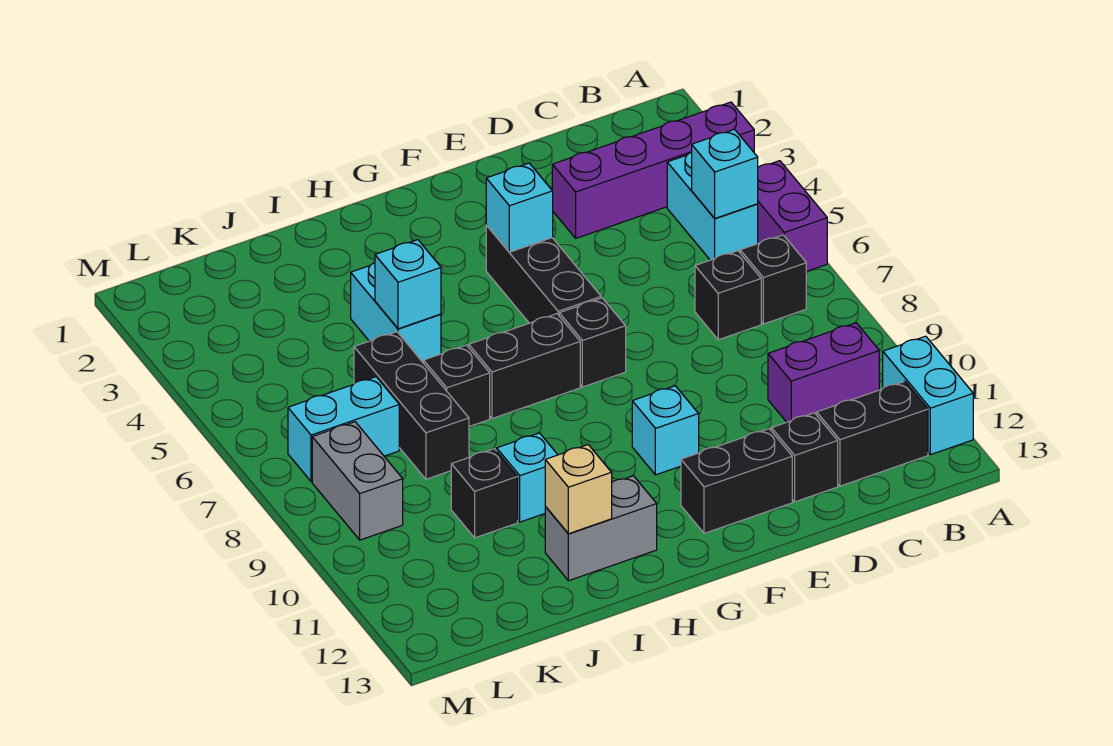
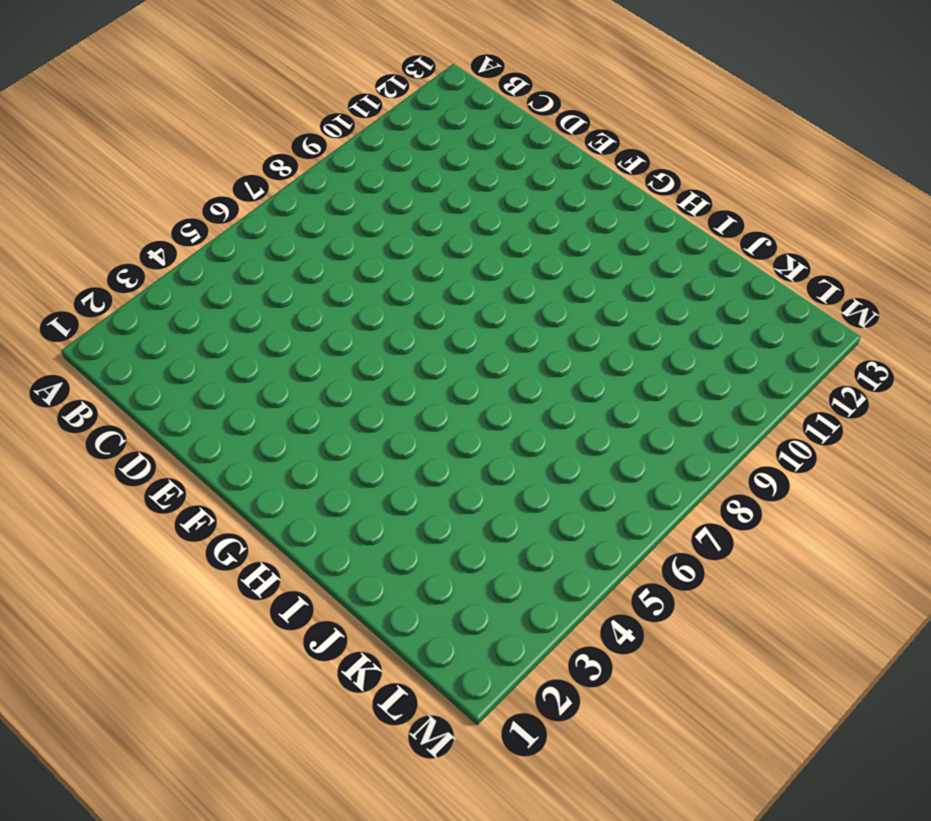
none -> purple 1x4 brick [552,102,754,238]
none -> purple 1x2 brick [758,161,827,271]
none -> cyan 1x2 brick [883,336,973,455]

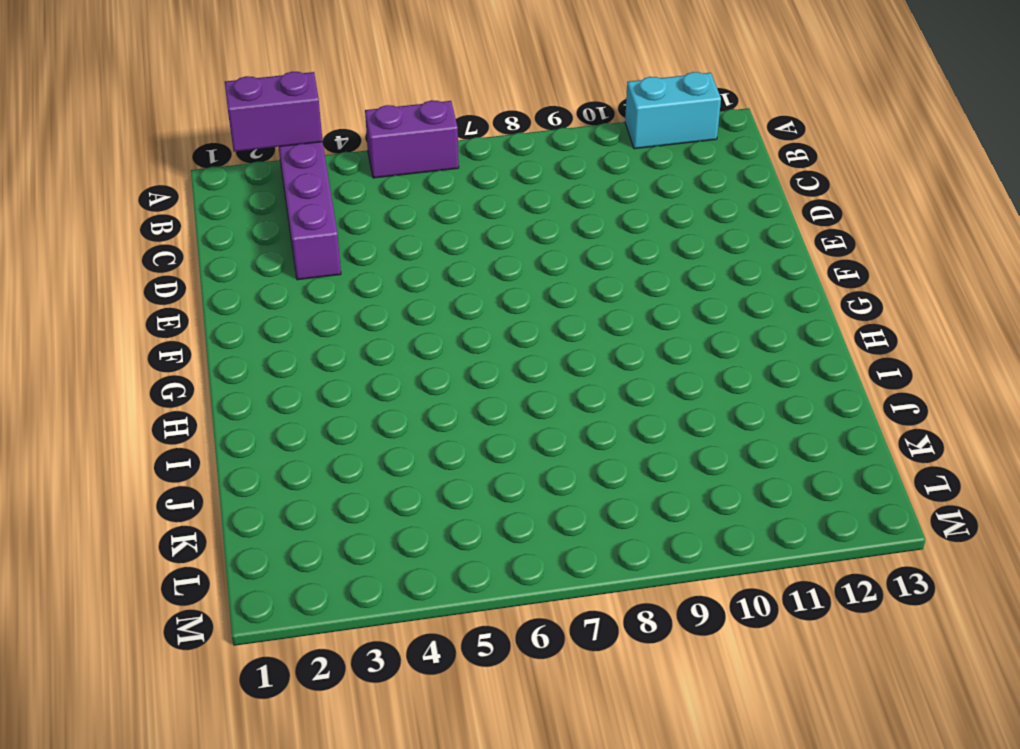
purple 1x2 brick [225,72,323,152] -> purple 1x2 brick turned to [768,323,879,422]
none -> cyan 1x2 brick [667,152,758,260]
none -> black 1x1 brick [740,235,806,324]
none -> black 1x2 brick [817,381,928,486]

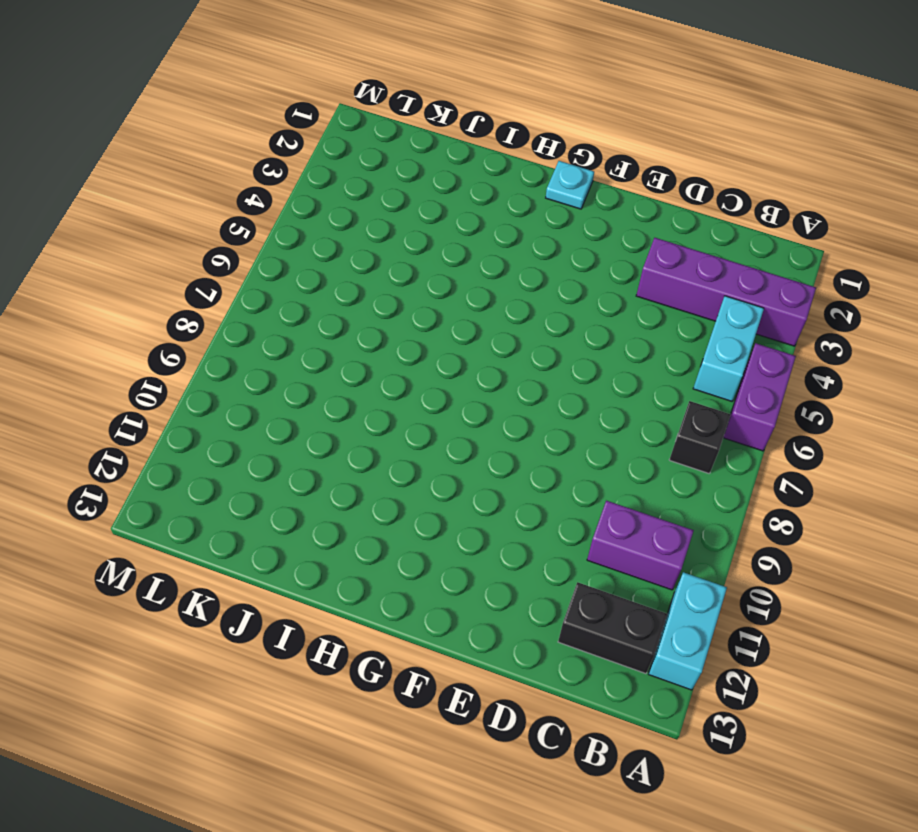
cyan 1x1 plate [546,161,594,209] -> none
none -> black 1x1 brick [695,251,761,340]
none -> black 1x1 brick [771,413,838,502]
none -> black 1x2 brick [681,429,792,533]

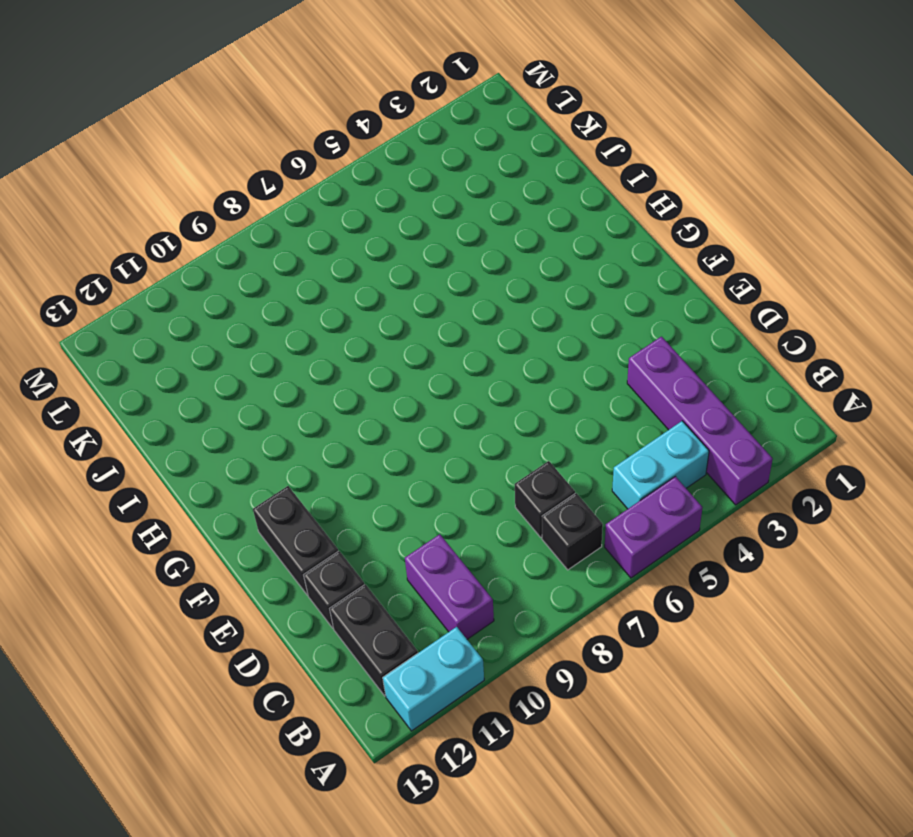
none -> black 1x3 brick [486,225,601,323]
none -> black 1x1 brick [559,298,626,387]
none -> cyan 1x1 brick [632,386,699,475]

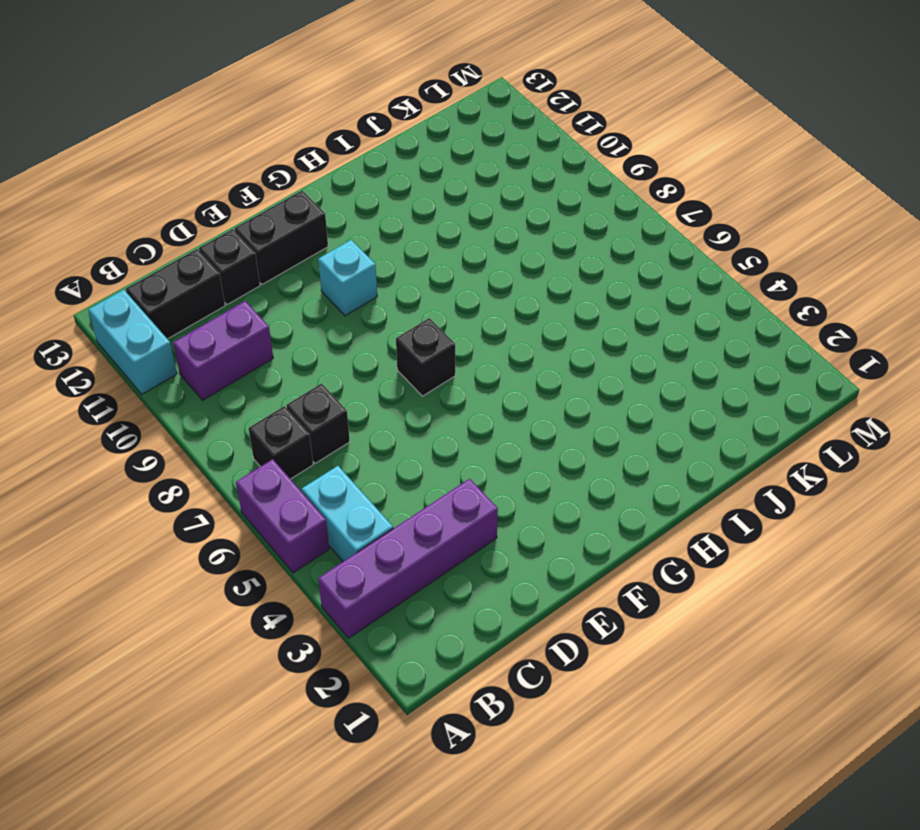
none -> black 1x3 brick [486,225,601,323]
none -> black 1x2 brick [469,314,580,419]
none -> grey 1x2 brick [545,476,657,581]

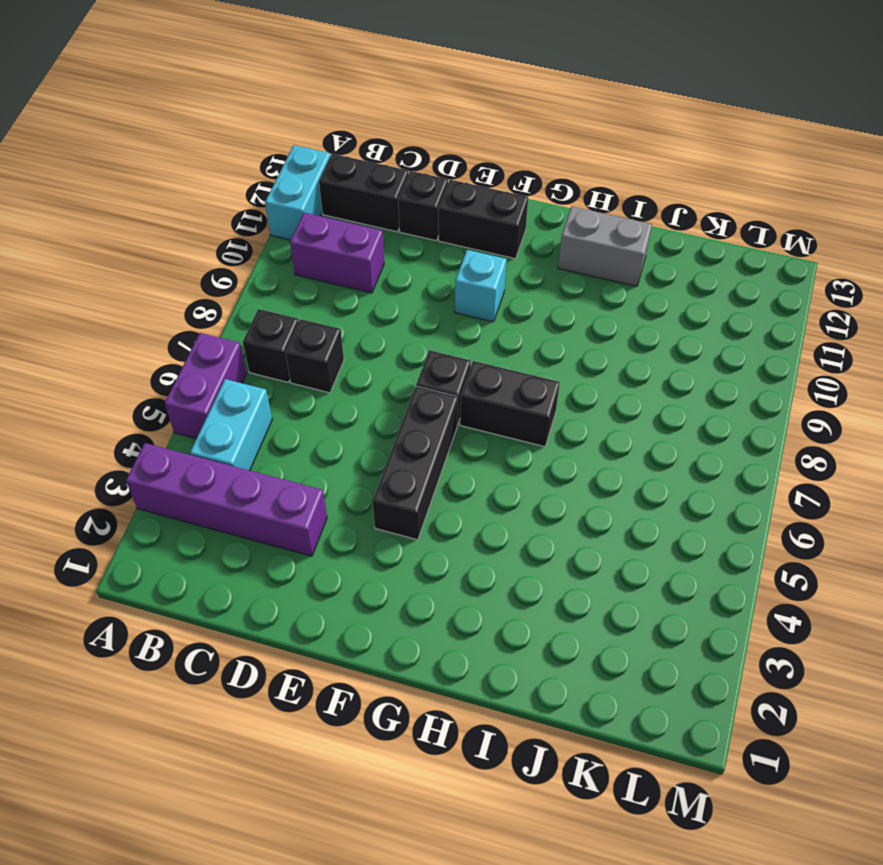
none -> cyan 1x2 brick [351,262,441,363]
none -> black 1x1 brick [424,345,490,427]
none -> cyan 1x1 brick [497,433,558,522]

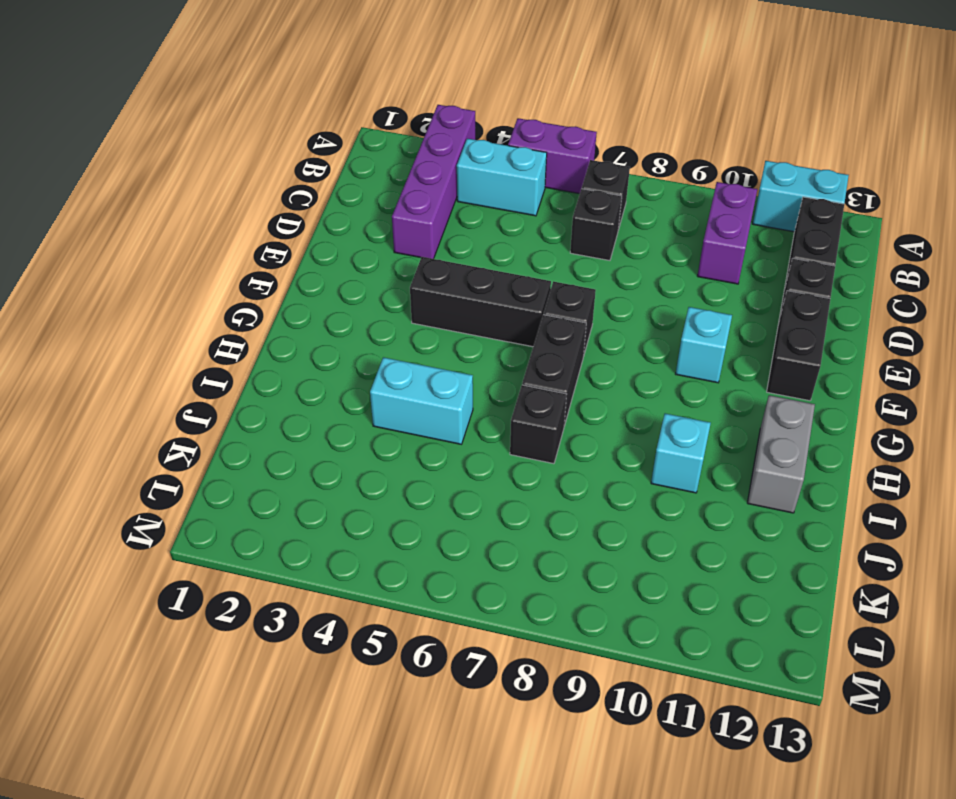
none -> black 1x3 brick [354,332,469,479]
none -> black 1x1 brick [451,449,518,538]
none -> cyan 1x2 brick [288,377,399,482]

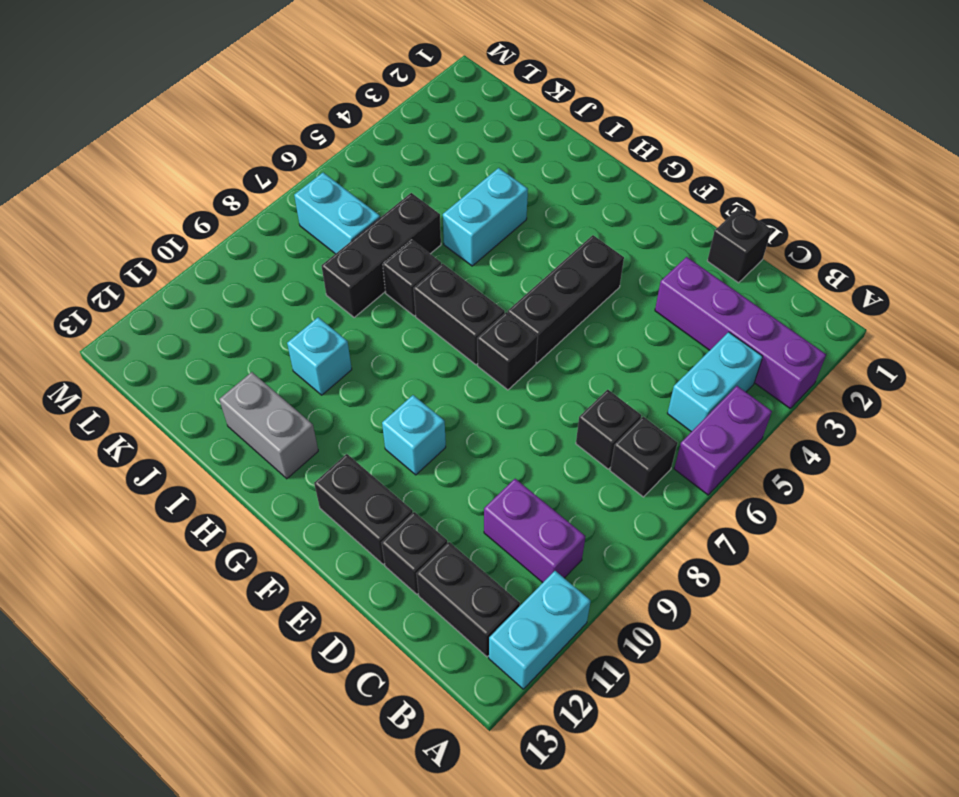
black 1x1 brick [707,208,771,283] -> black 1x1 brick moved to [451,449,518,538]
none -> grey 1x2 brick [312,422,403,540]
none -> cyan 1x1 brick [692,129,758,218]
none -> cyan 1x1 brick [486,163,553,252]

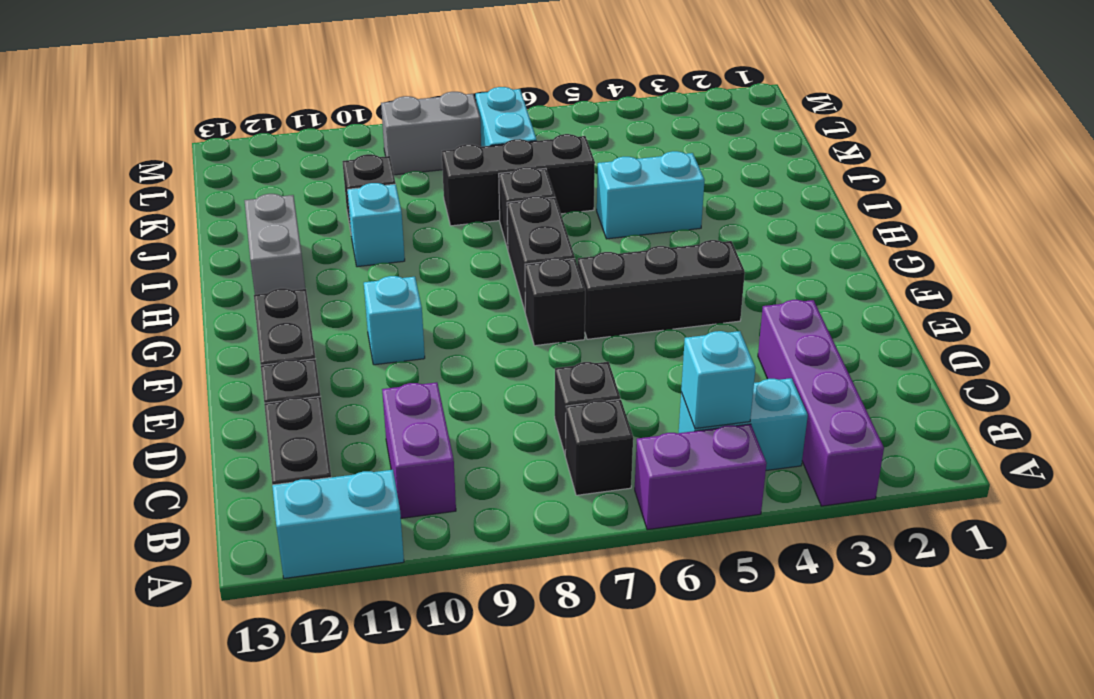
none -> cyan 1x1 brick [486,163,553,252]
none -> cyan 1x1 brick [375,240,441,329]
none -> tan 1x1 brick [545,445,612,534]

